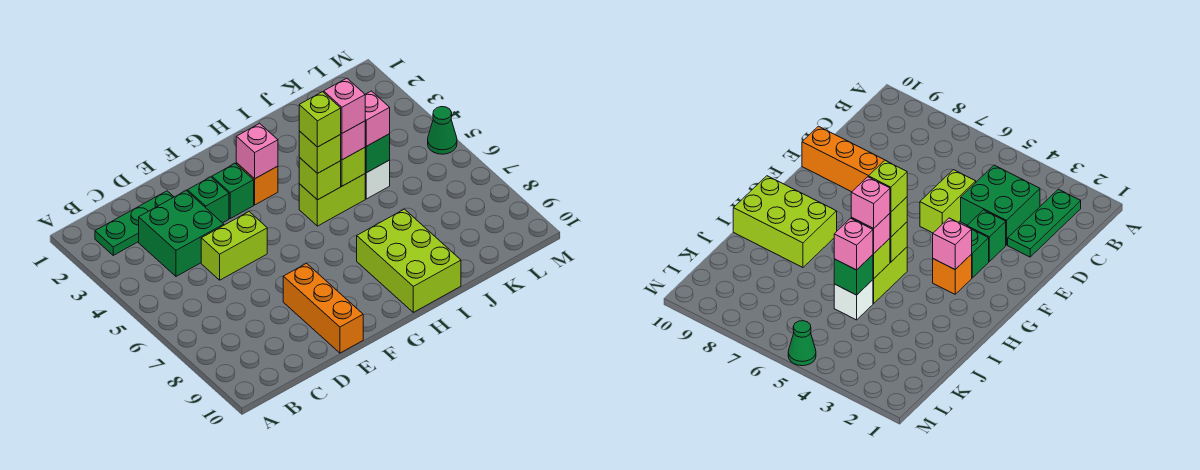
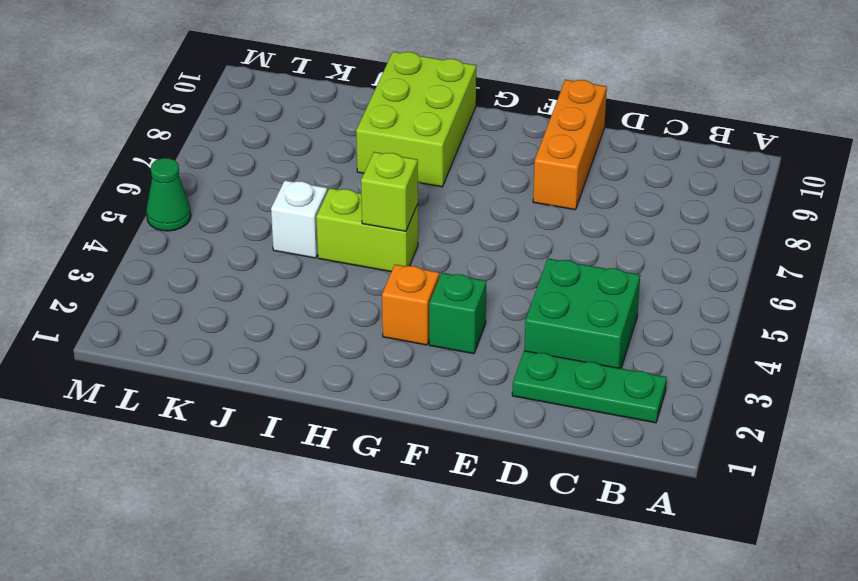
none -> lime 1x2 brick [201,212,267,280]
none -> green 1x1 brick [188,177,229,223]
none -> pink 1x1 brick [236,123,278,179]

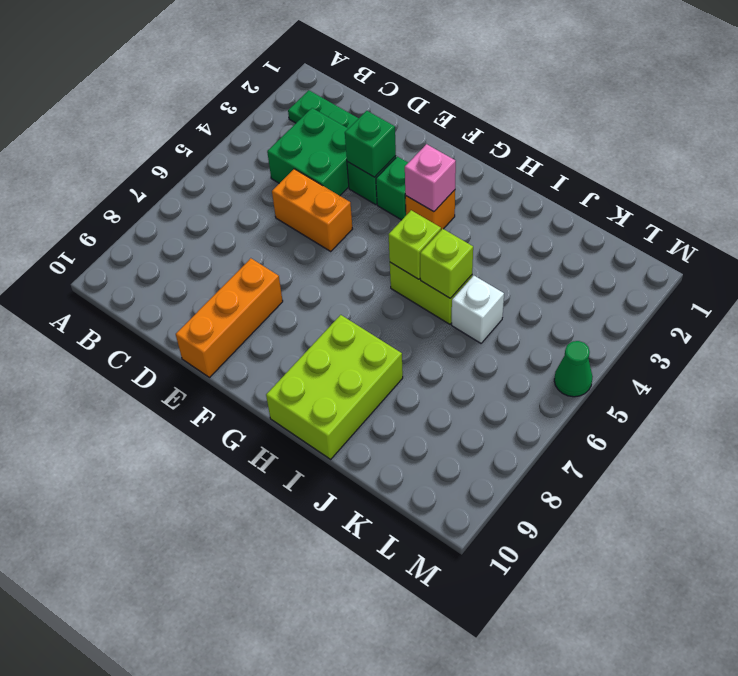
orange 1x2 brick [272,169,352,251] -> lime 1x2 brick [201,212,267,280]
green 1x1 brick [345,111,396,177] -> green 1x1 brick moved to [365,134,390,173]
none -> lime 1x1 brick [299,131,341,173]
none -> pink 1x1 brick [340,121,365,160]
none -> pink 1x1 brick [365,91,390,146]

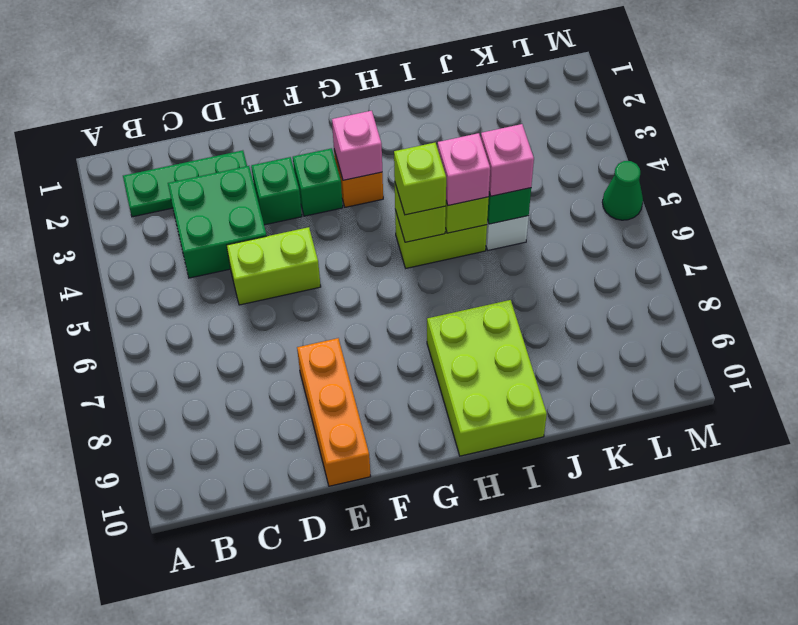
none -> lime 1x1 brick [299,92,341,147]
none -> pink 1x1 brick [324,78,365,133]

